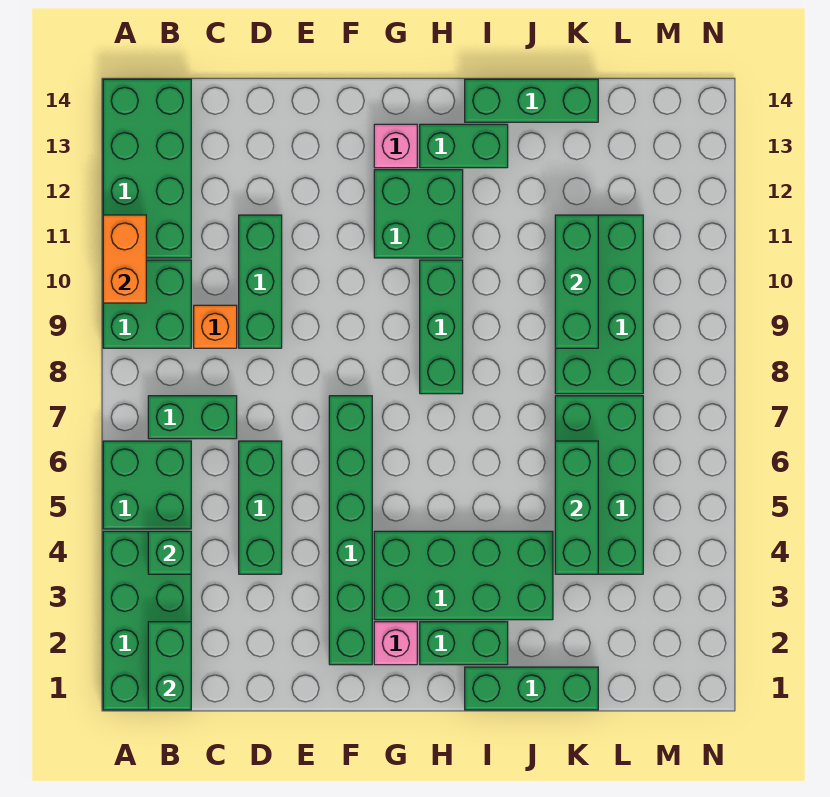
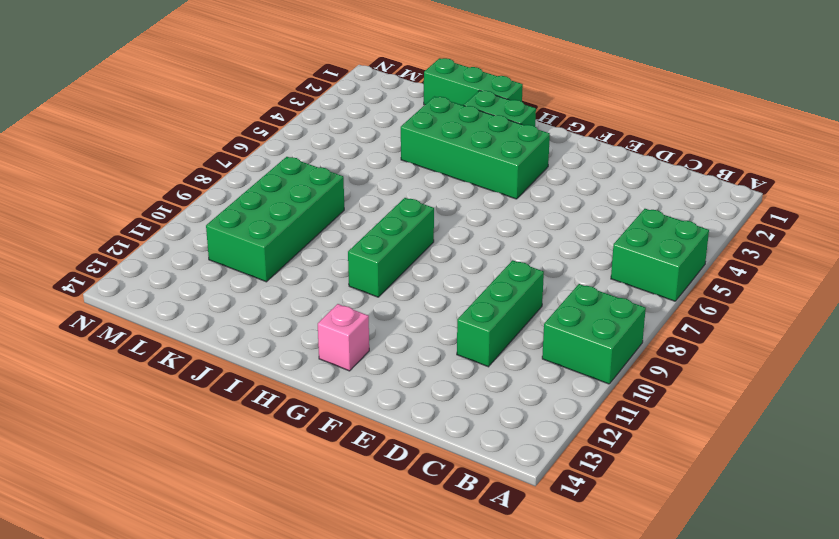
none -> green 2x4 brick [103,531,191,710]
none -> green 2x4 brick [103,79,191,258]
none -> green 1x2 brick [148,396,237,439]

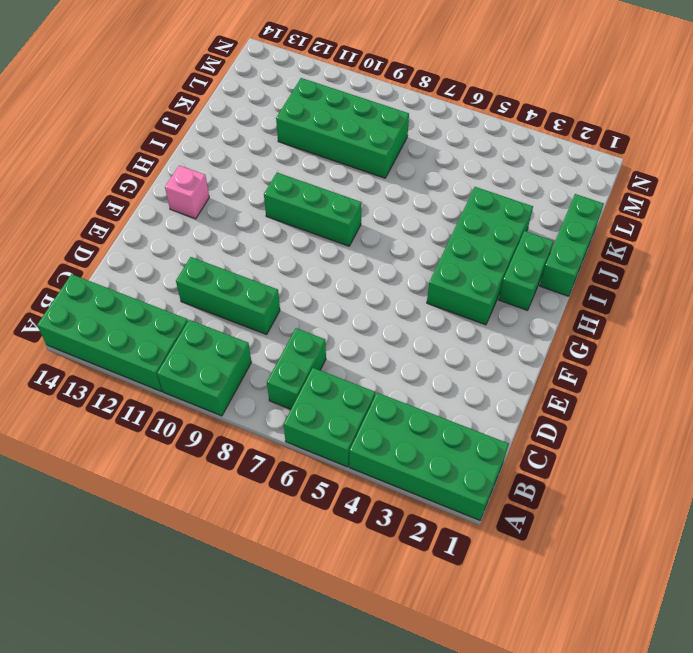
none -> orange 1x1 brick [194,305,237,348]
none -> green 1x3 brick [239,441,282,574]
none -> green 1x6 brick [329,396,372,665]

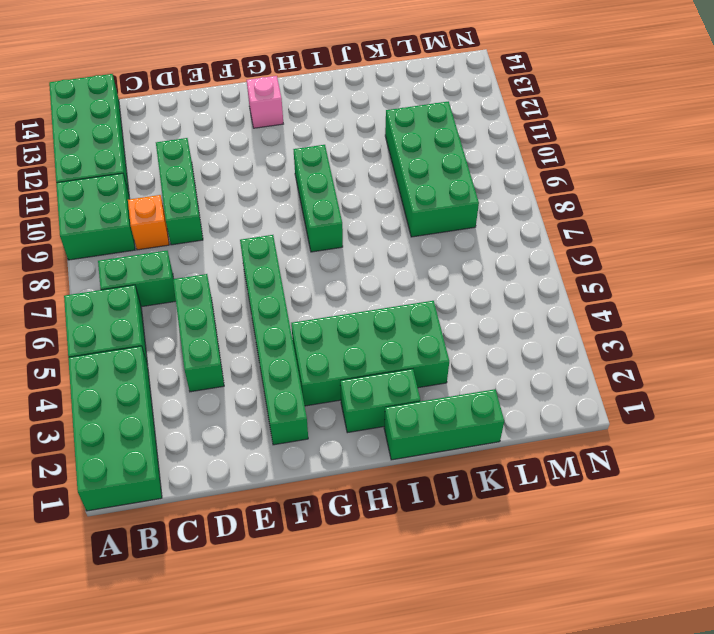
none -> pink 1x1 brick [374,622,417,665]
none -> green 2x2 brick [374,170,463,258]
none -> green 1x2 brick [420,124,508,168]

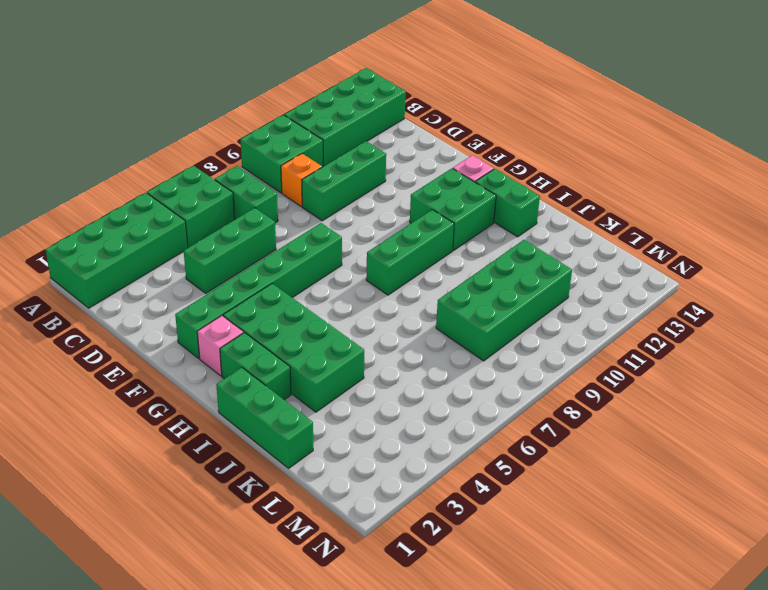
none -> green 1x3 brick [465,79,598,122]
none -> green 2x4 brick [555,396,643,574]
none -> orange 1x2 brick [103,215,146,303]

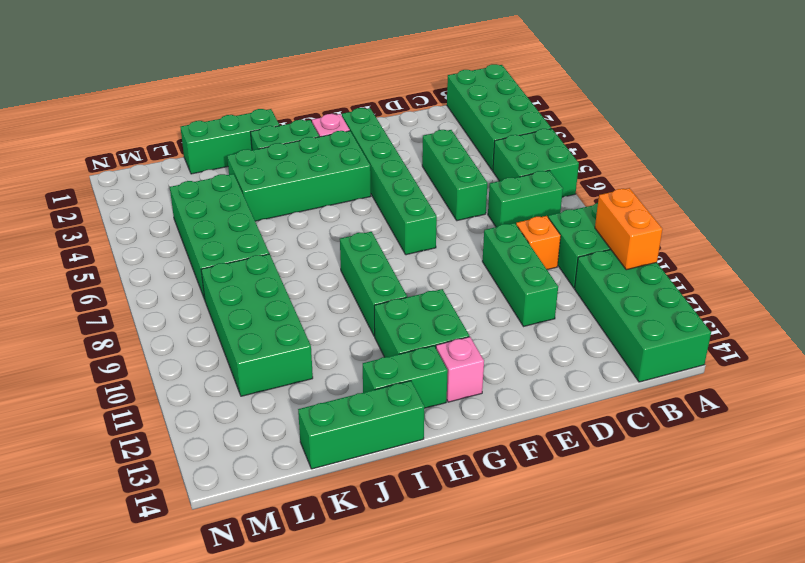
none -> green 1x2 brick [148,622,191,710]
none -> green 1x1 brick [148,531,191,574]
none -> green 1x3 brick [555,441,598,574]

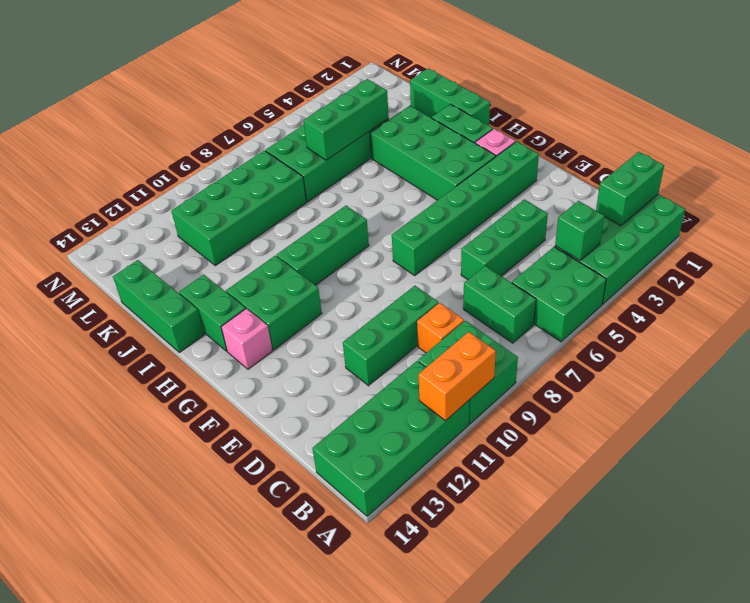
none -> green 1x3 brick [555,215,598,348]

